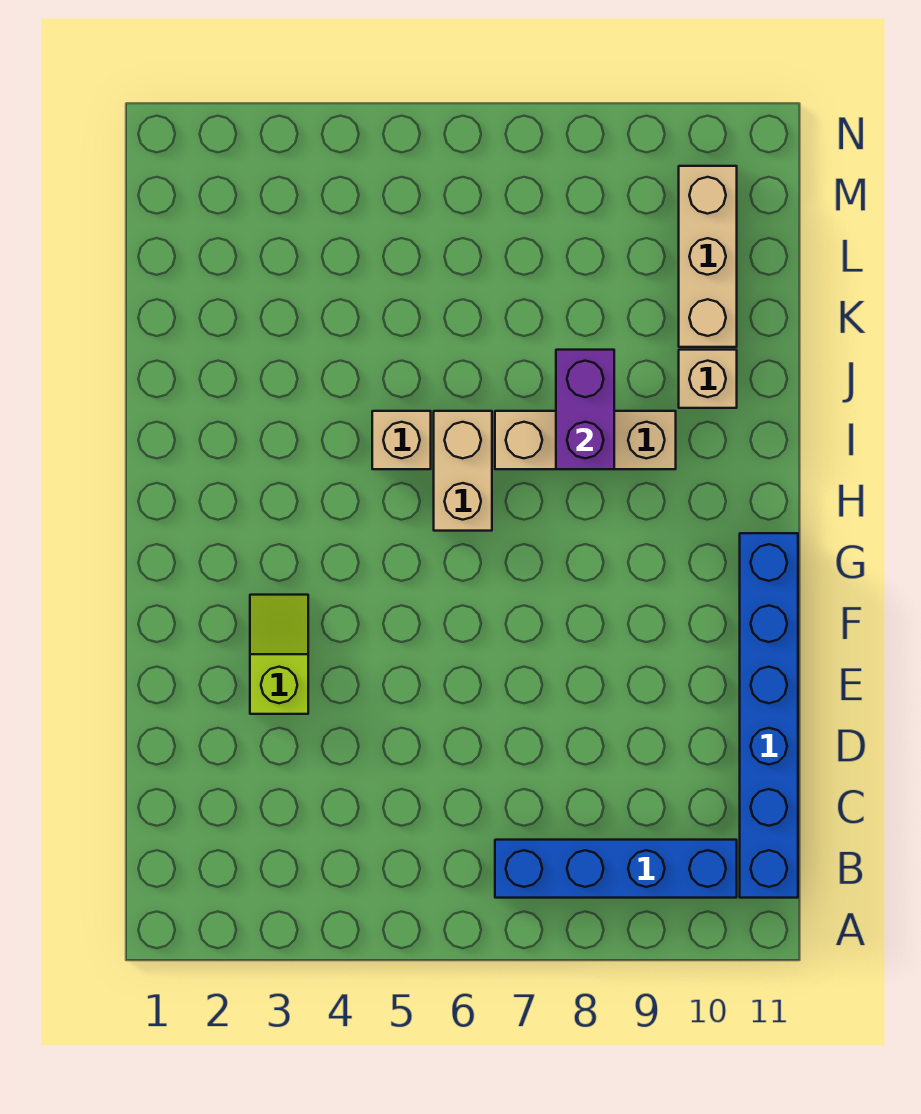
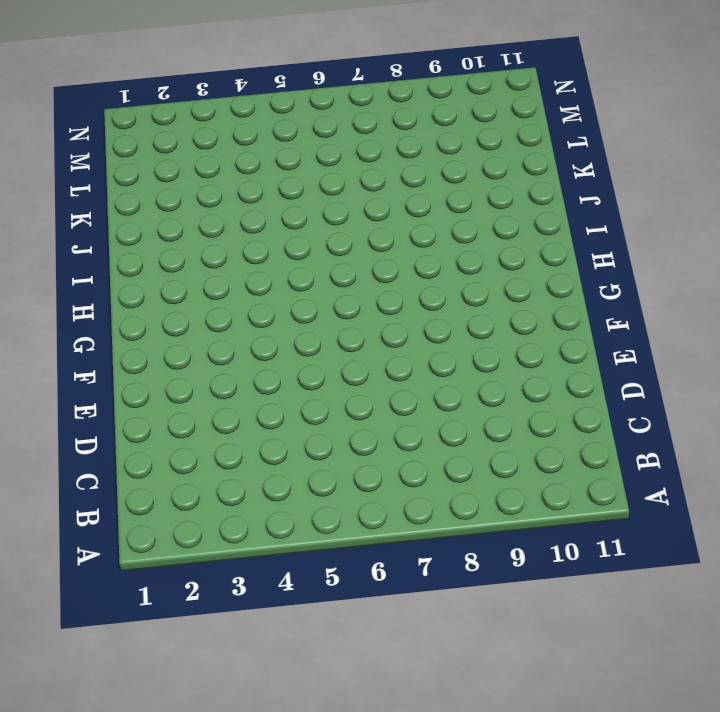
none -> blue 1x4 brick [495,840,737,898]
none -> blue 1x6 brick [740,533,798,898]

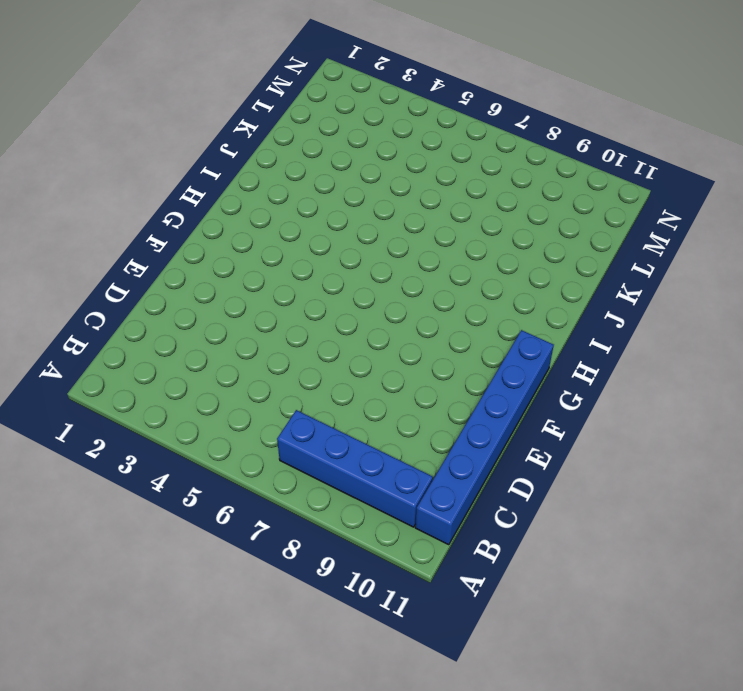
none -> lime 1x2 slope [250,595,308,714]
none -> tan 1x2 brick [434,411,492,531]

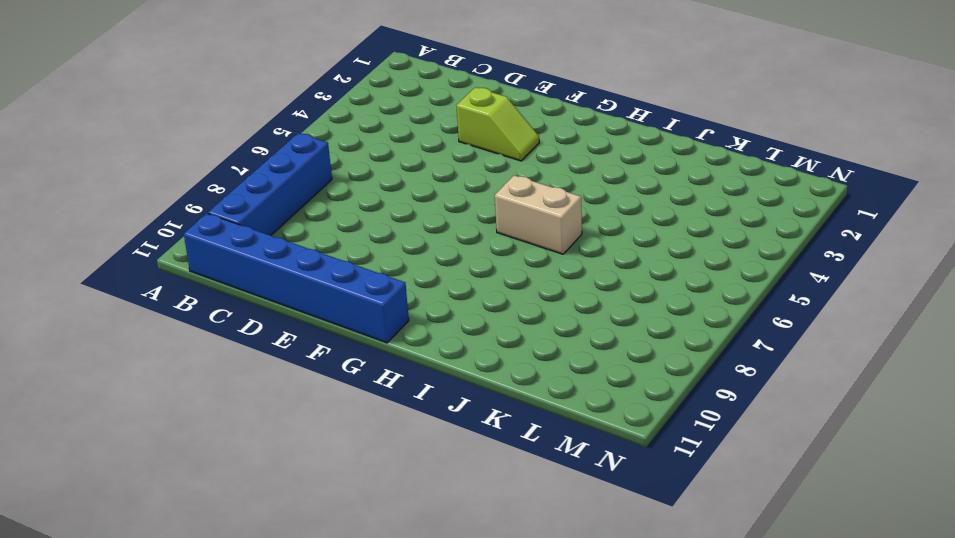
none -> tan 1x1 brick [372,411,431,469]
none -> tan 1x3 brick [495,411,676,469]

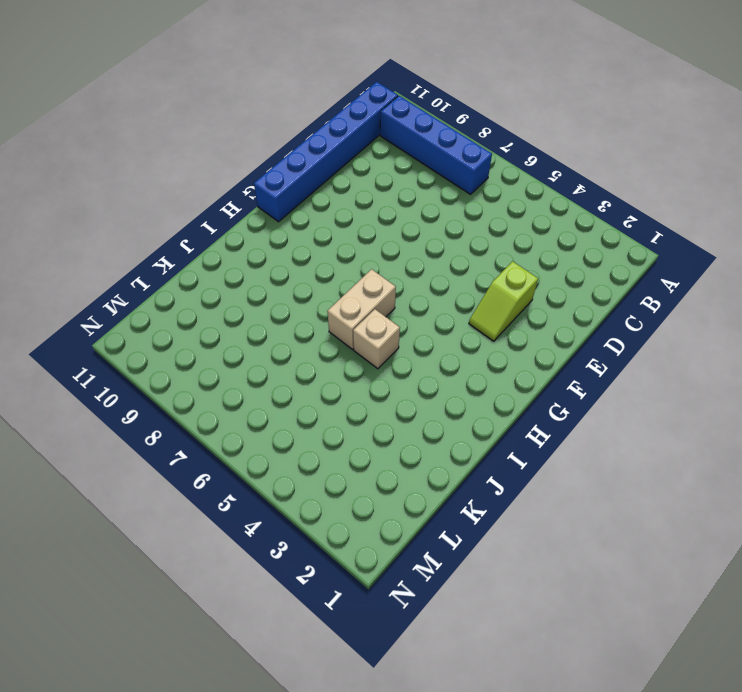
none -> tan 1x3 brick [495,411,676,469]
none -> tan 1x1 brick [679,350,737,408]

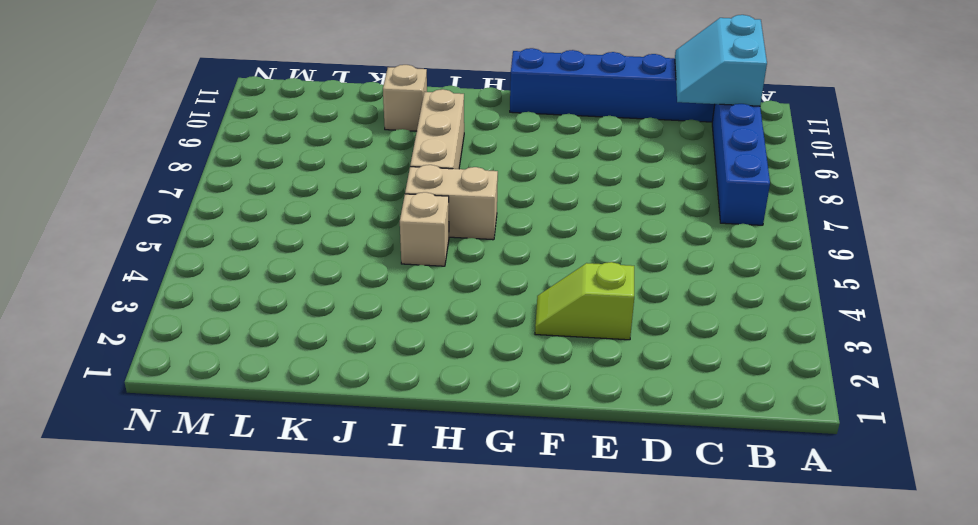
cyan 2x2 slope [675,15,767,106] -> none
none -> tan 1x3 brick [679,166,737,347]
none -> purple 1x2 brick [556,350,614,469]

